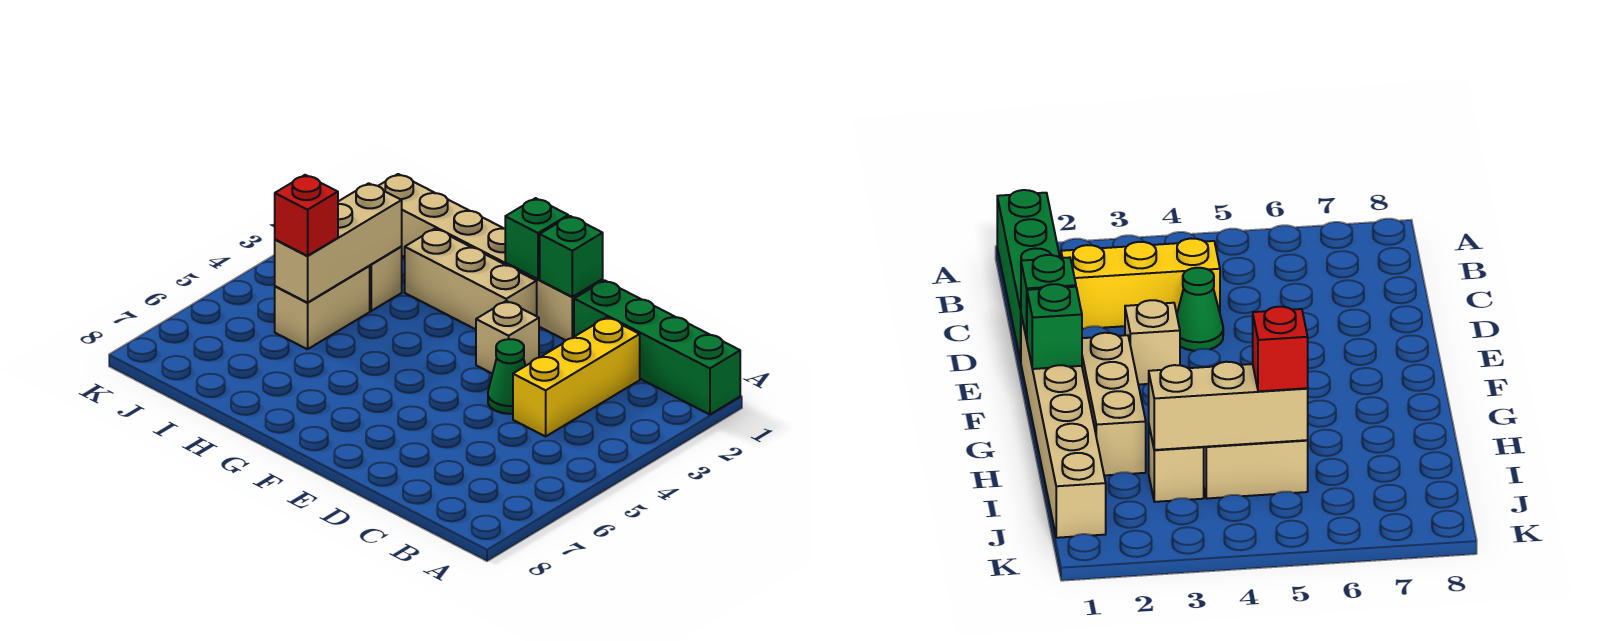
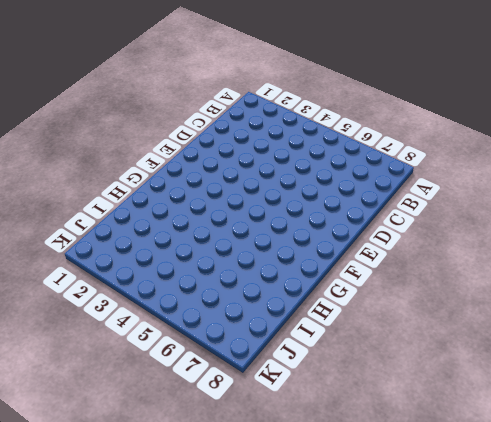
none -> green 1x4 brick [574,280,740,415]
none -> yellow 1x3 brick [513,317,640,436]
none -> green 1x1 cone [488,339,525,414]

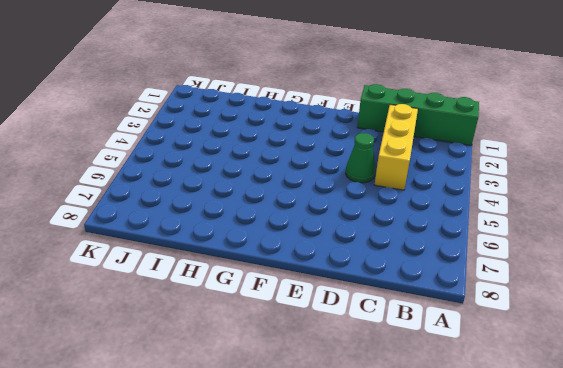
none -> tan 1x6 brick [379,174,603,340]
none -> tan 1x1 brick [476,301,539,374]
none -> tan 1x3 brick [405,229,537,329]

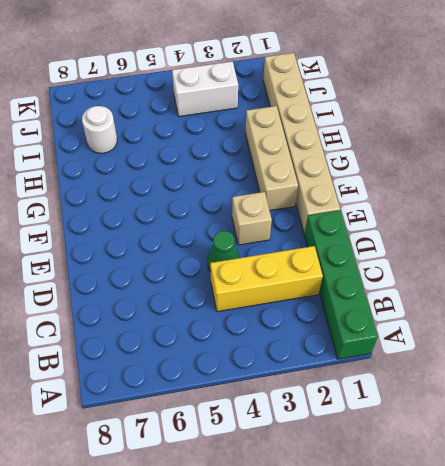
white 1x1 round brick [82,106,117,153] -> none
white 1x2 brick [172,61,238,117] -> none
none -> tan 1x1 brick [370,247,402,311]
none -> tan 1x2 brick [275,266,370,349]
none -> green 1x1 brick [540,216,603,297]

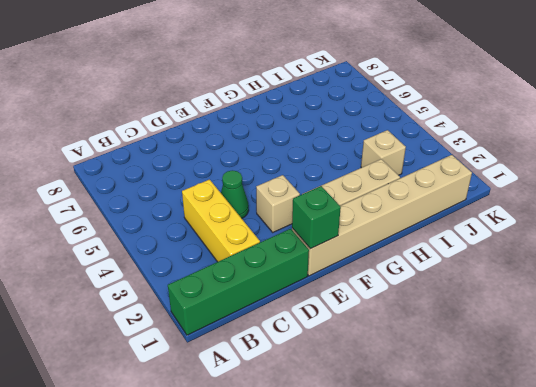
none -> tan 1x2 brick [275,266,370,349]
none -> green 1x1 brick [505,198,568,279]
none -> tan 1x3 brick [275,183,402,303]

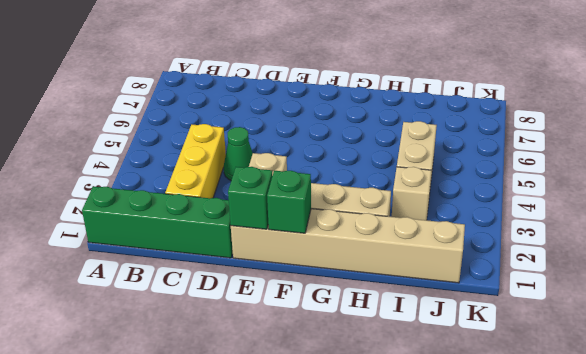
none -> tan 1x3 brick [275,183,402,303]
none -> red 1x1 brick [275,175,338,256]

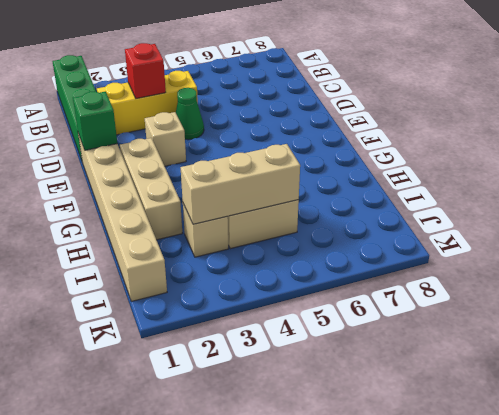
red 1x1 brick [125,43,166,99] -> red 1x1 brick moved to [275,175,338,256]
none -> green 1x1 brick [505,198,568,279]

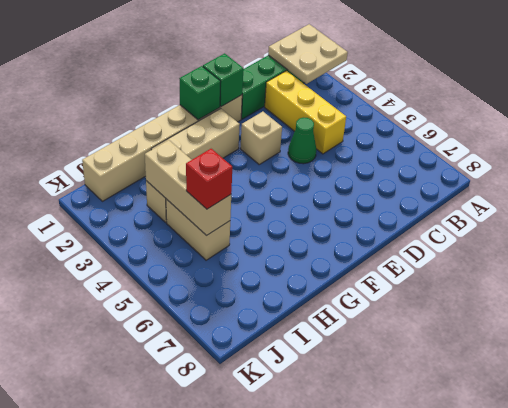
tan 2x2 plate [268,24,348,84] -> none

